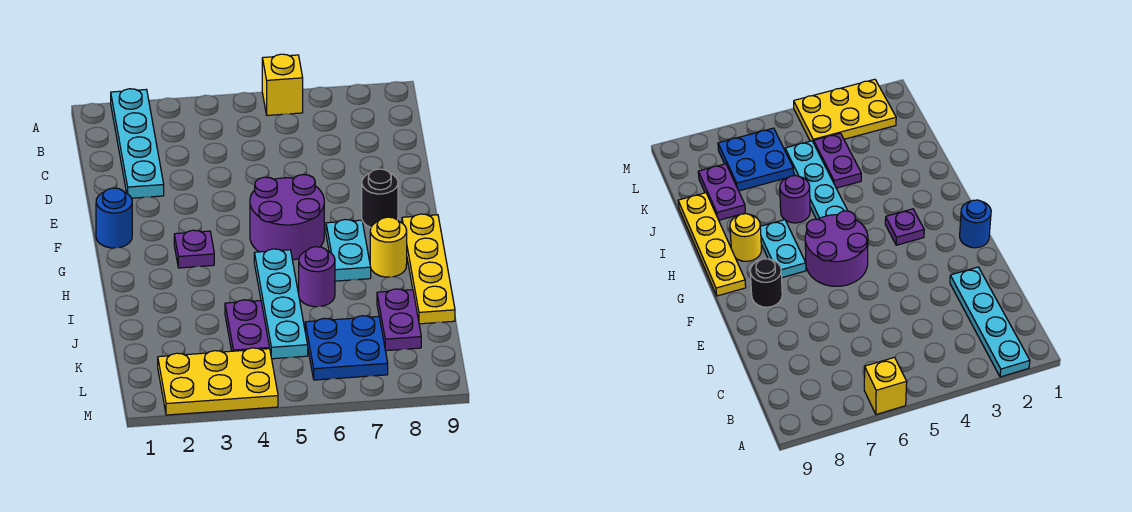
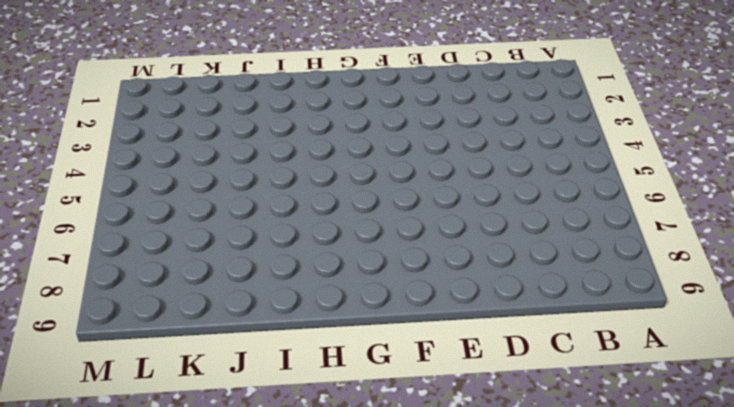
none -> cyan 1x4 plate [111,89,164,198]
none -> yellow 1x1 brick [262,54,303,115]
none -> blue 1x1 round brick [96,188,132,248]

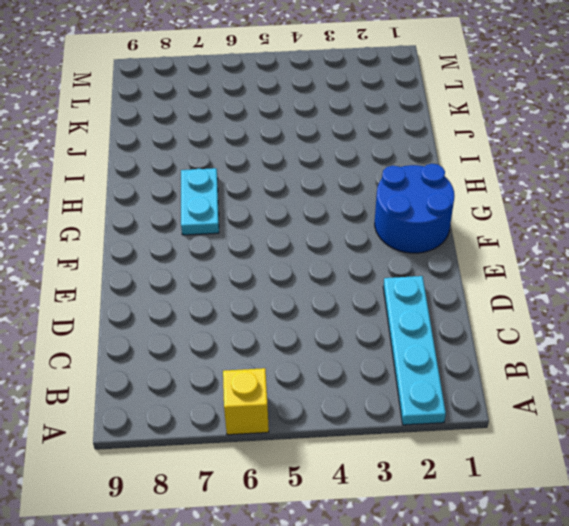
blue 2x2 round brick [375,164,455,253] -> blue 1x1 round brick [96,188,132,248]
none -> purple 2x2 round brick [250,175,324,260]
none -> black 1x1 round brick [362,169,398,227]
none -> purple 1x1 plate [174,230,214,268]

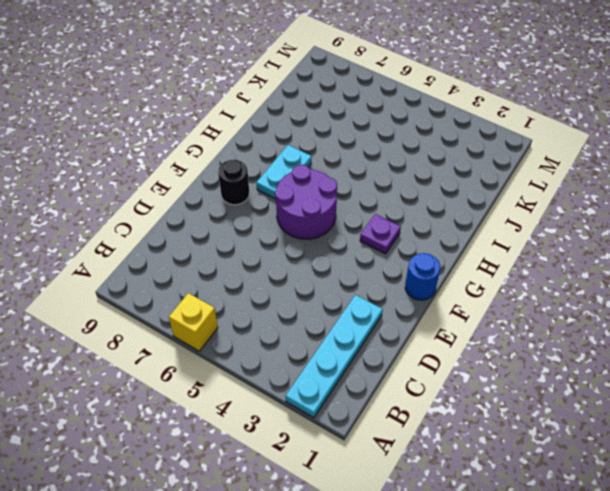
none -> yellow 1x4 plate [402,214,455,324]
none -> cyan 1x4 plate [254,249,308,359]
none -> yellow 1x1 round brick [370,217,407,277]

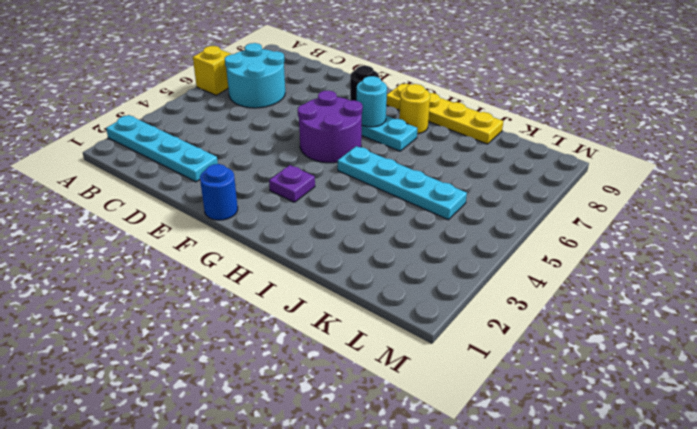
cyan 2x2 round brick [225,43,285,108] -> none
cyan 1x1 round brick [357,76,387,127] -> none
none -> purple 1x1 round brick [299,247,335,307]
none -> purple 1x2 plate [225,300,270,351]
none -> purple 1x2 plate [377,289,421,351]

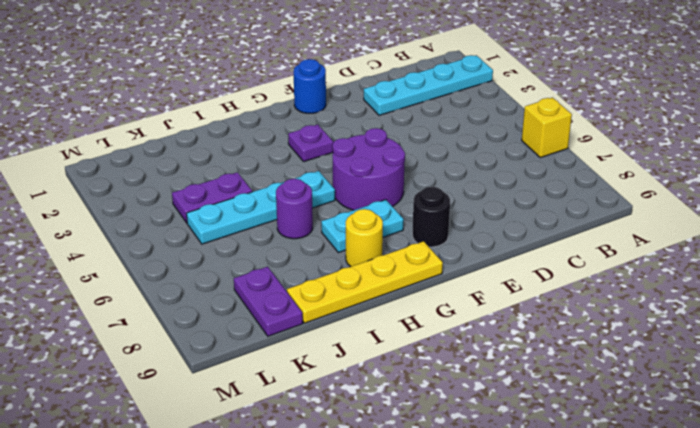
purple 1x2 plate [234,267,303,336] -> purple 1x2 plate turned to [377,289,421,351]
none -> blue 2x2 plate [305,316,388,380]
none -> yellow 2x3 plate [158,348,278,415]

